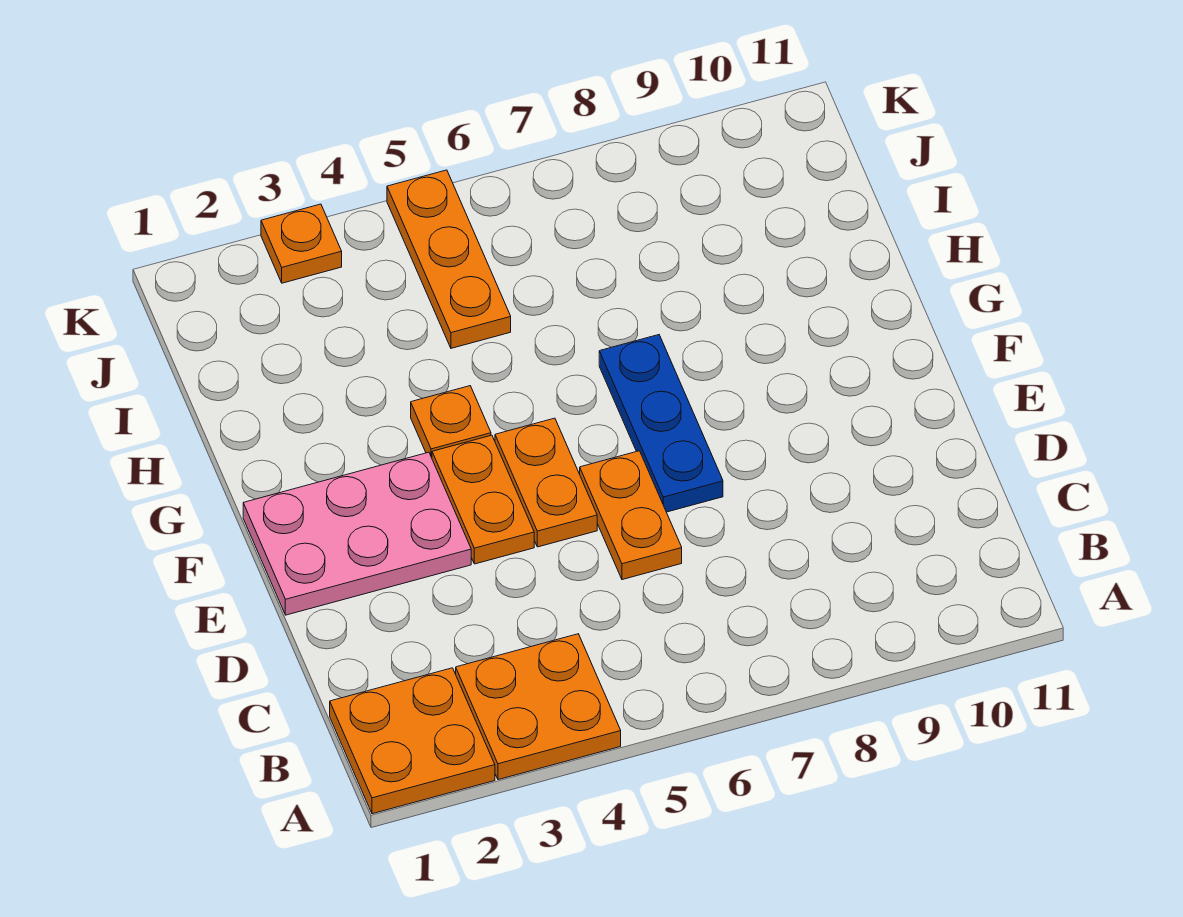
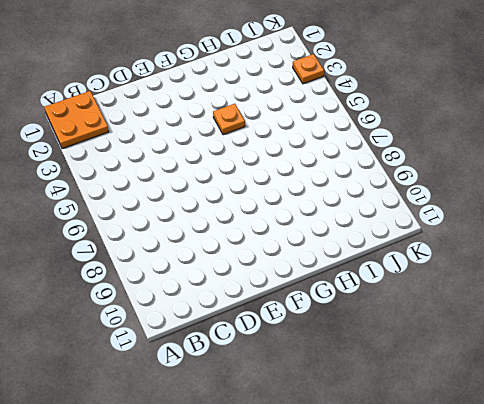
none -> orange 2x2 plate [456,634,621,780]
none -> orange 1x2 plate [580,451,682,580]

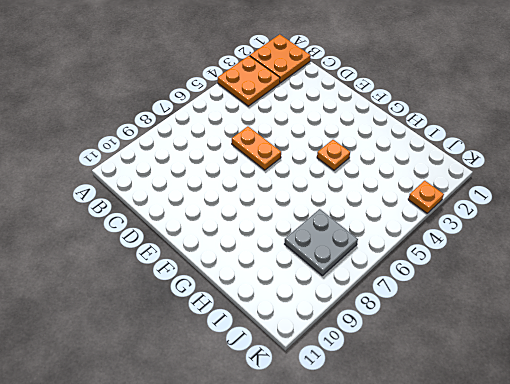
grey 2x2 plate [285,209,358,276] -> none
none -> pink 2x3 plate [243,452,471,615]
none -> orange 1x2 plate [432,435,534,564]

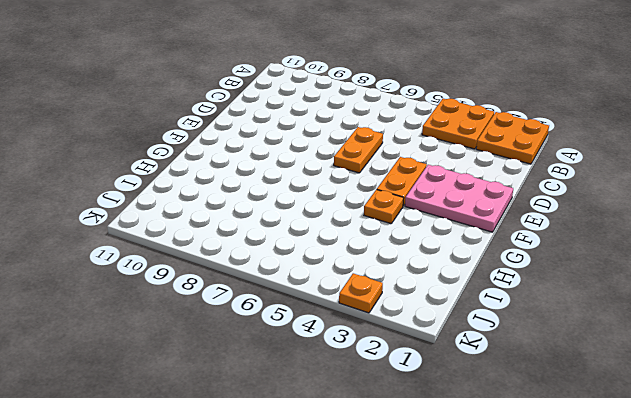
none -> orange 1x2 plate [495,418,597,547]
none -> blue 1x3 plate [599,335,723,512]

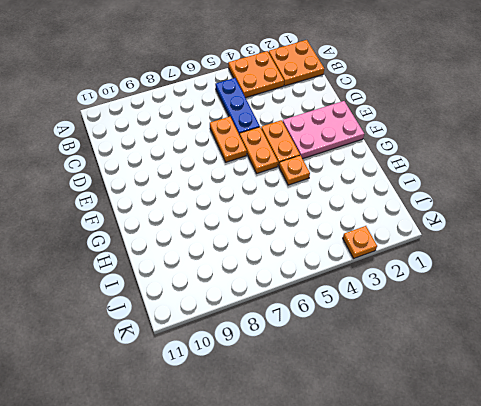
blue 1x3 plate [215,78,260,135] -> blue 1x3 plate moved to [599,335,723,512]
none -> orange 1x3 plate [387,170,511,348]

